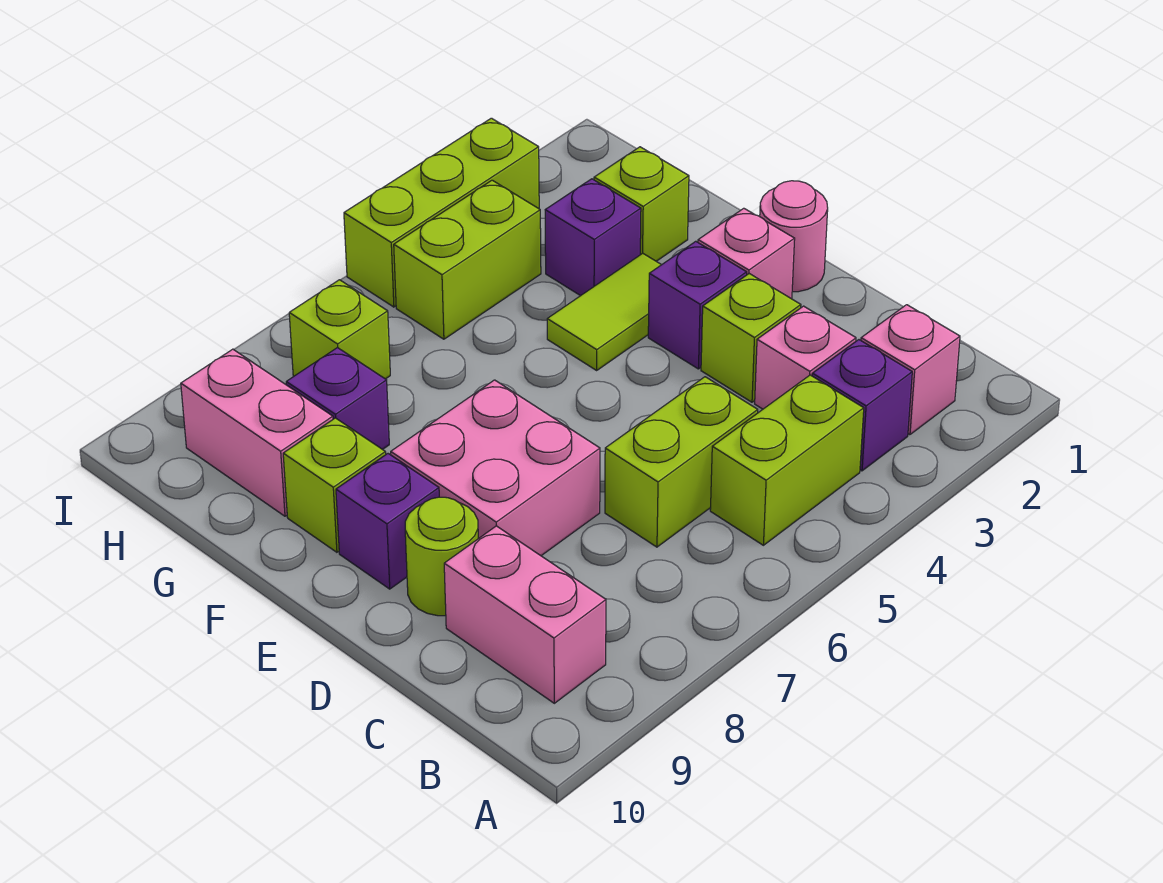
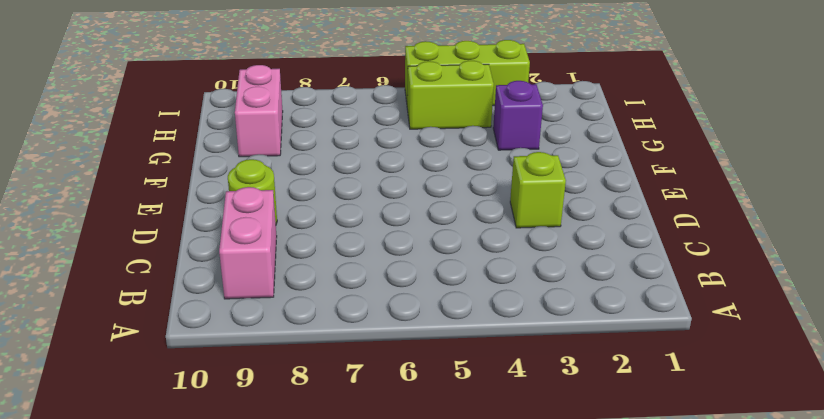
none -> pink 1x1 brick [861,305,960,435]
none -> purple 1x1 brick [812,340,912,471]
none -> lime 1x2 brick [710,375,864,545]

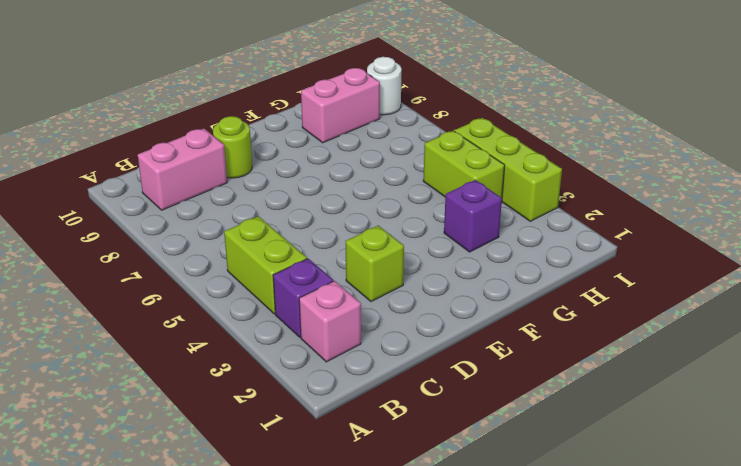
white 1x1 round brick [367,57,402,115] -> none
none -> pink 1x1 brick [755,306,856,409]
none -> lime 1x2 brick [605,377,758,547]
none -> pink 2x2 brick [391,380,600,556]

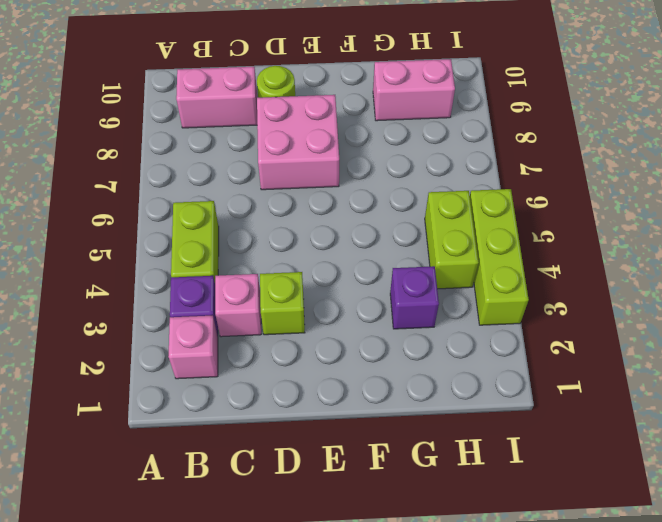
none -> lime 1x2 brick [605,377,758,547]
none -> pink 1x1 round brick [760,181,828,292]
none -> pink 1x1 brick [698,208,795,299]

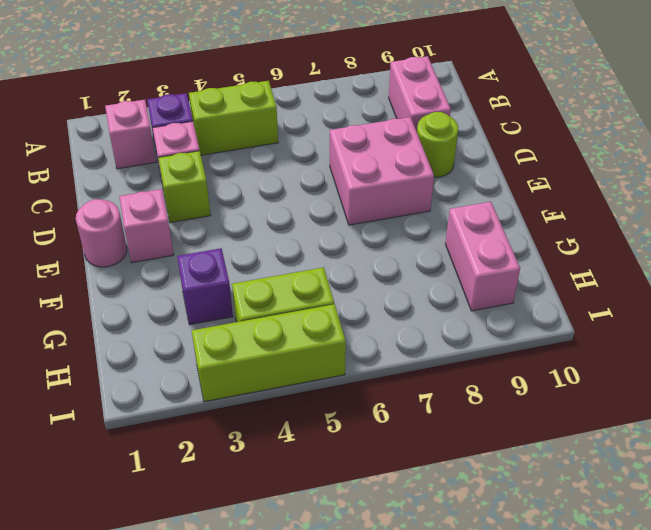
none -> lime 1x2 brick [605,377,758,547]
none -> purple 1x1 brick [648,241,747,369]
none -> purple 1x1 brick [336,454,439,589]

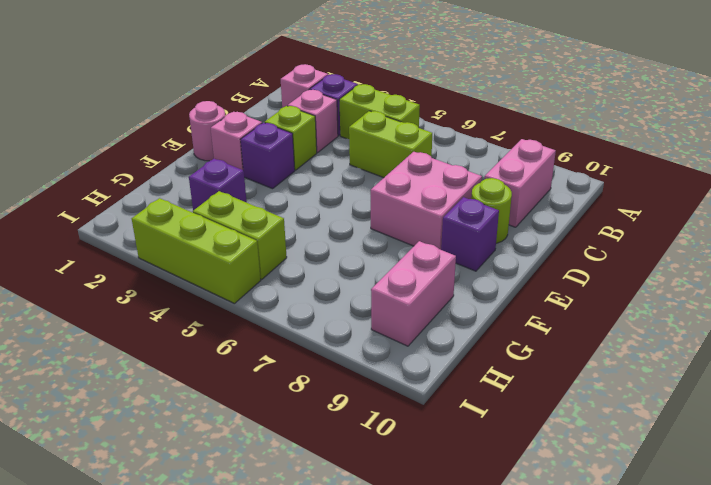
none -> lime 1x2 tile [547,253,661,370]
none -> lime 1x1 brick [283,418,386,552]
none -> lime 1x1 brick [594,147,689,261]

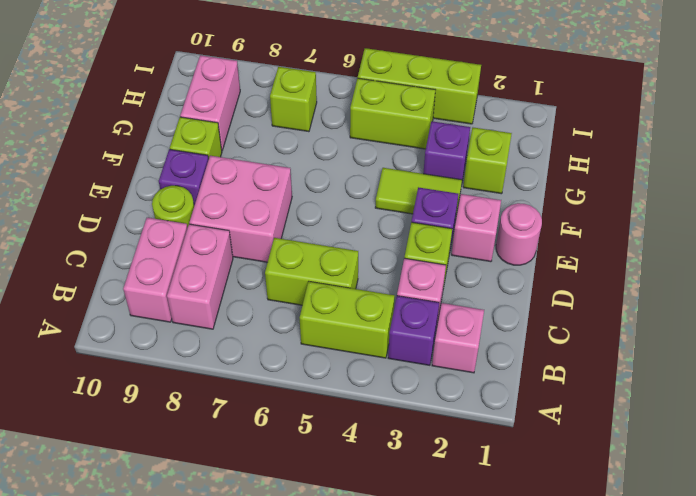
pink 1x2 brick [167,224,233,329] -> none
none -> purple 1x1 brick [286,348,389,450]

